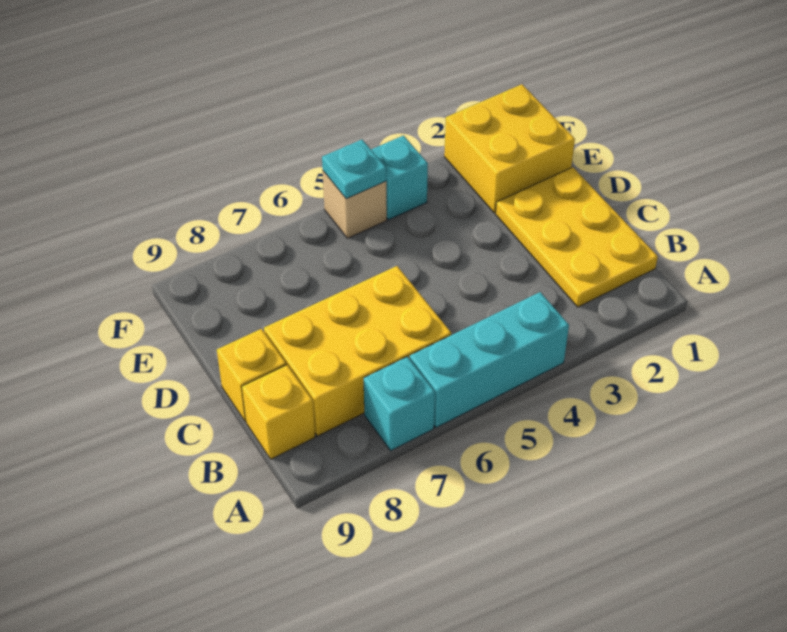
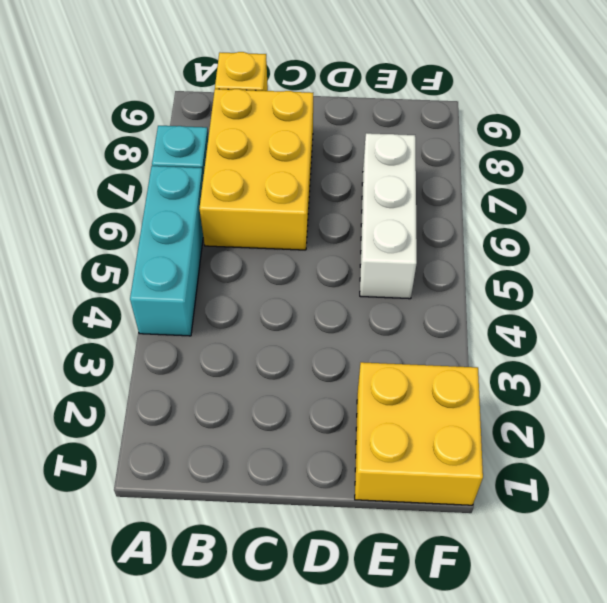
white 1x3 brick [360,133,417,299] -> none
none -> yellow 2x3 plate [496,167,658,307]
none -> yellow 1x1 brick [217,329,286,422]

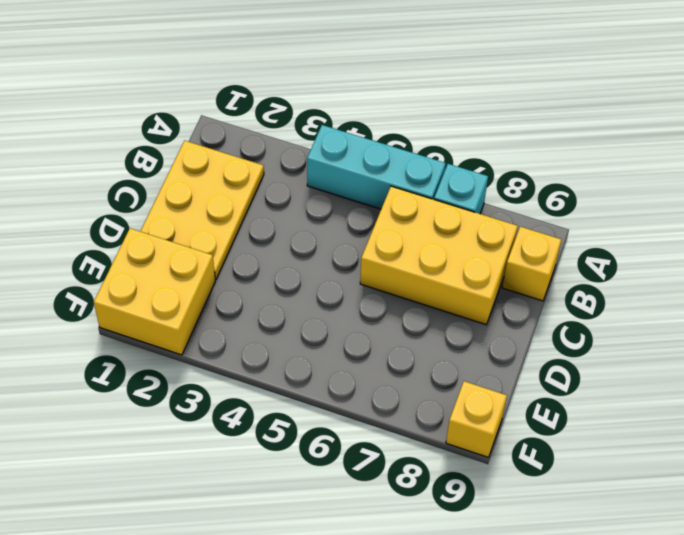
yellow 1x1 brick [446,381,507,457] -> yellow 1x1 brick moved to [217,329,286,422]
none -> cyan 1x1 brick [371,135,428,220]
none -> tan 1x1 brick [323,171,387,238]

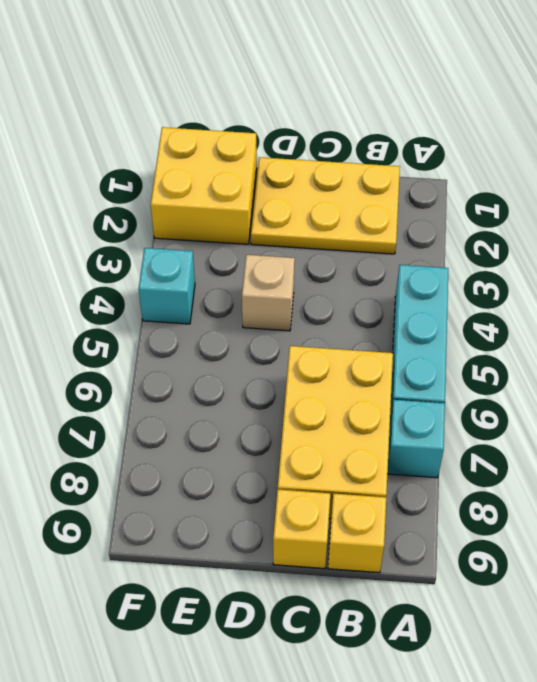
tan 1x1 brick [242,255,295,331] -> tan 1x1 brick moved to [323,171,387,238]
none -> cyan 1x1 plate [322,140,386,199]

